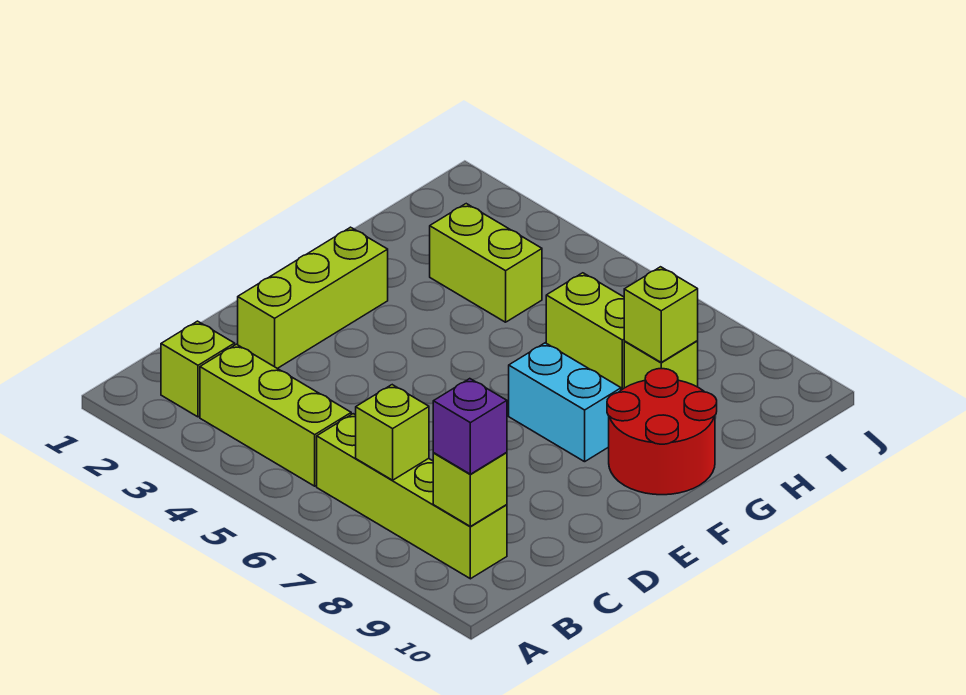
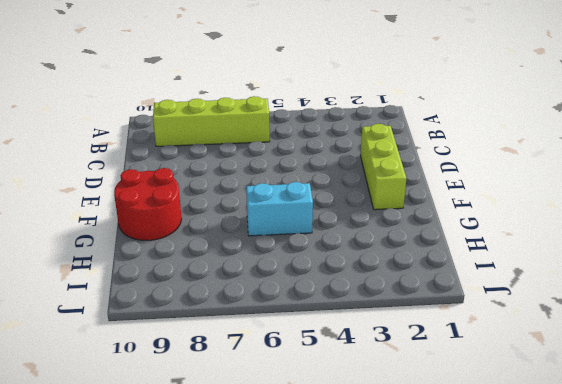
cyan 1x2 brick [246,182,313,236] -> cyan 1x2 brick moved to [509,343,621,462]
none -> lime 1x1 brick [161,321,235,417]
none -> lime 1x3 brick [200,344,351,486]
none -> lime 1x2 brick [430,204,542,322]

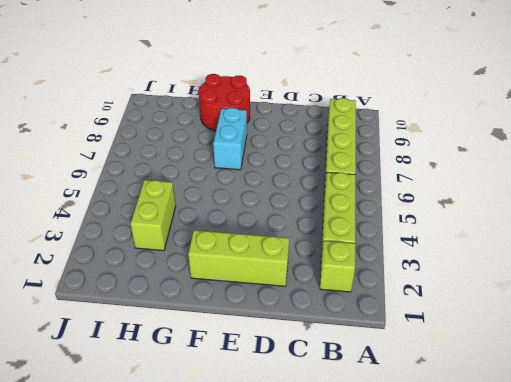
none -> lime 1x2 brick [546,273,624,390]
none -> lime 1x1 brick [624,341,698,388]
none -> lime 1x1 brick [356,385,429,480]

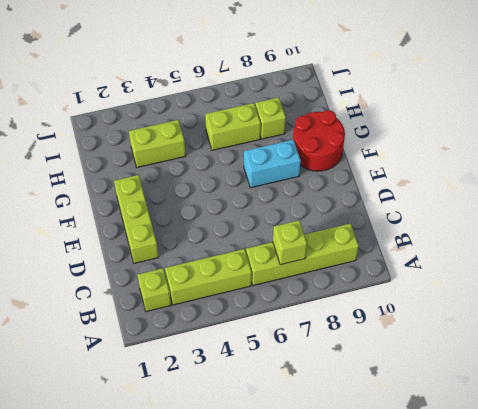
none -> lime 1x1 brick [433,452,507,526]
none -> lime 1x1 brick [624,267,698,362]
none -> purple 1x1 brick [433,379,507,474]

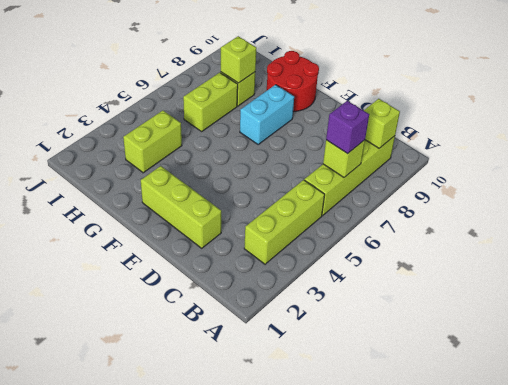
purple 1x1 brick [326,101,369,154] -> purple 1x1 brick moved to [433,379,507,474]
none -> lime 1x1 brick [161,321,235,417]

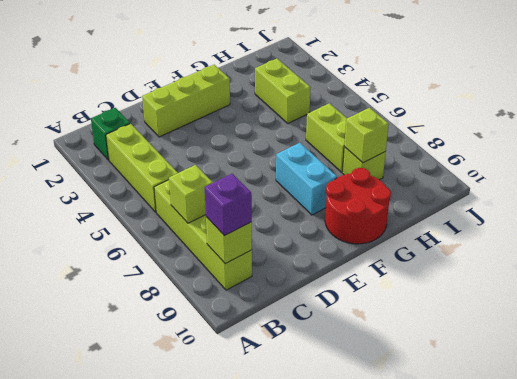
green 1x1 brick [91,108,130,160] -> lime 1x1 brick [161,321,235,417]

